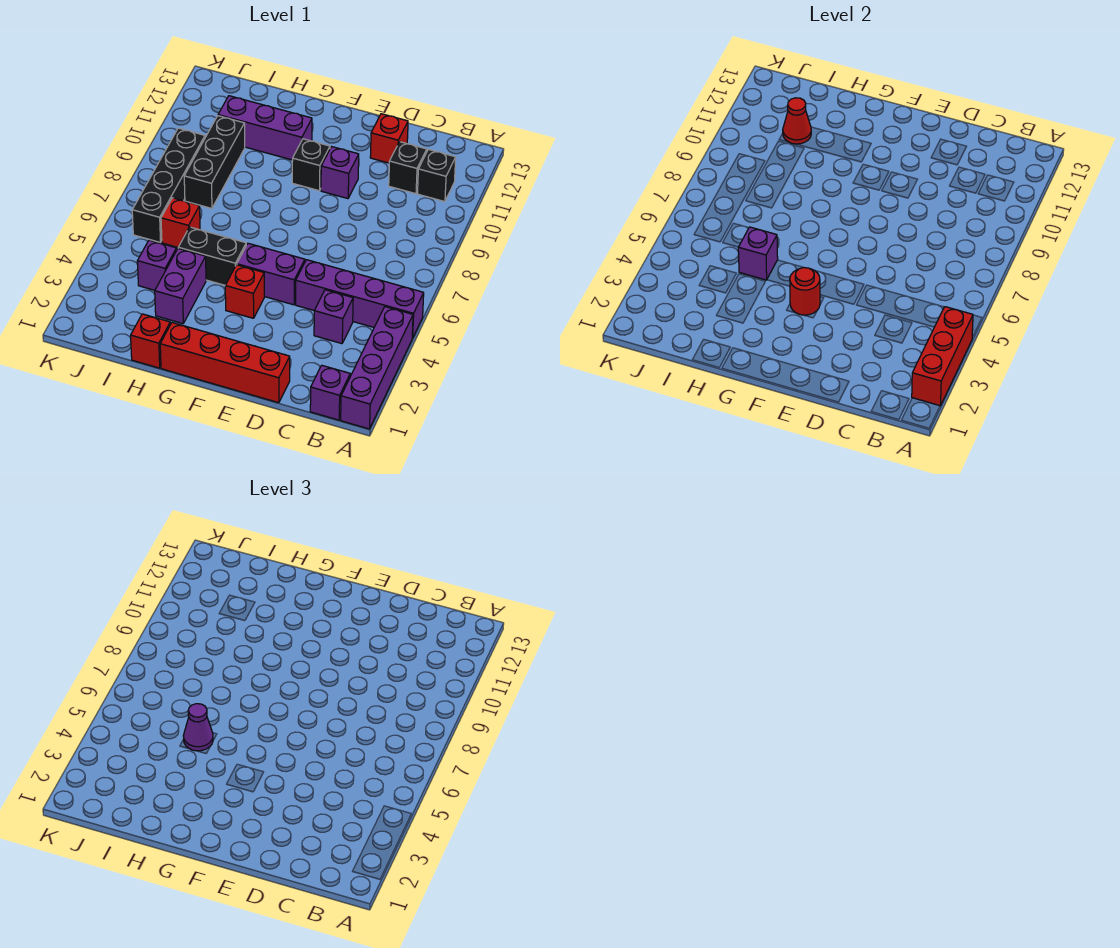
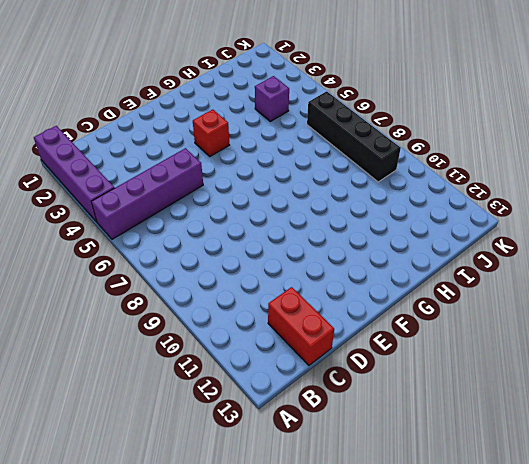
red 1x2 brick [268,287,334,365] -> none
none -> purple 1x1 brick [310,365,350,420]
none -> black 1x1 brick [418,149,456,202]
none -> purple 1x1 brick [314,290,353,344]

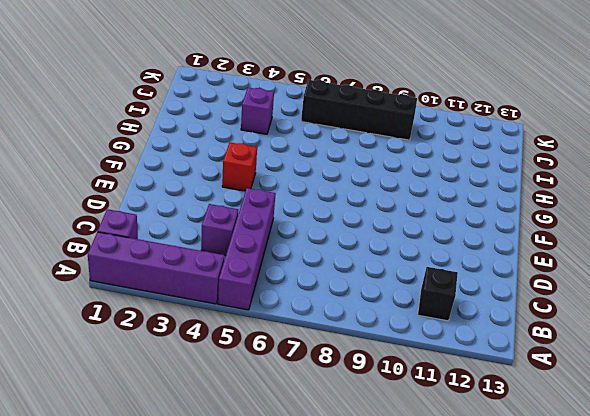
none -> black 1x1 brick [389,142,427,194]
none -> red 1x4 brick [160,323,290,403]
none -> red 1x1 brick [370,114,408,163]

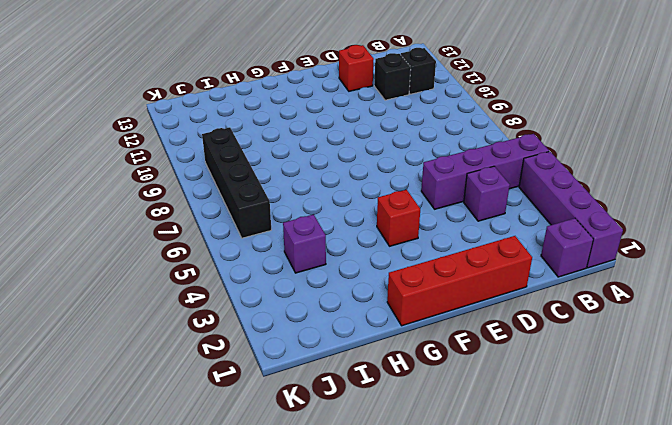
none -> purple 1x2 brick [237,243,305,305]
none -> purple 1x1 brick [321,147,359,199]
none -> black 1x1 brick [292,139,330,191]

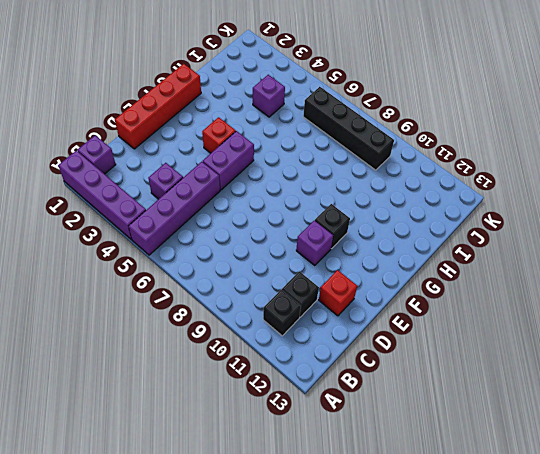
none -> black 1x2 brick [178,227,246,285]
none -> purple 1x3 brick [218,96,312,160]
none -> red 1x1 brick [131,314,170,368]

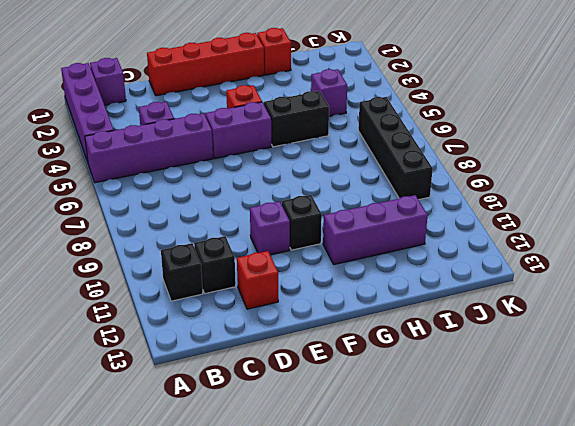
none -> purple 1x2 brick [155,248,206,324]
none -> red 1x1 brick [161,198,200,247]
none -> black 1x3 brick [184,116,245,208]

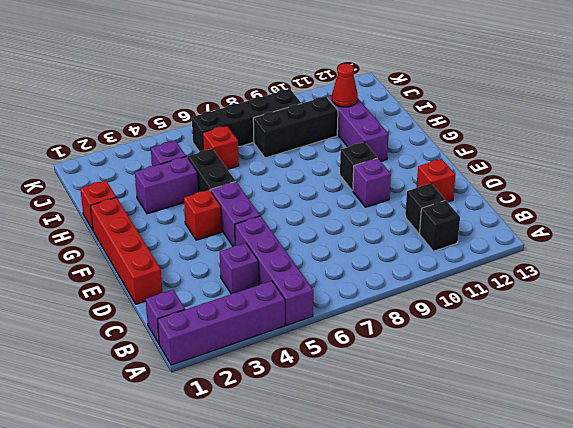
none -> red 1x3 brick [912,307,973,406]
none -> red 1x1 round brick [790,268,820,315]
none -> purple 1x1 brick [738,227,778,280]

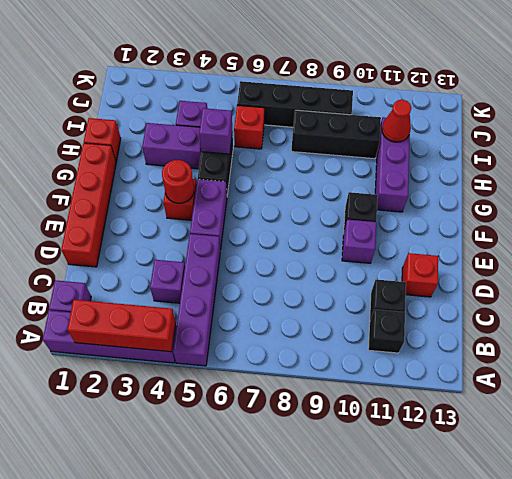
none -> purple 1x1 cone [183,704,213,751]

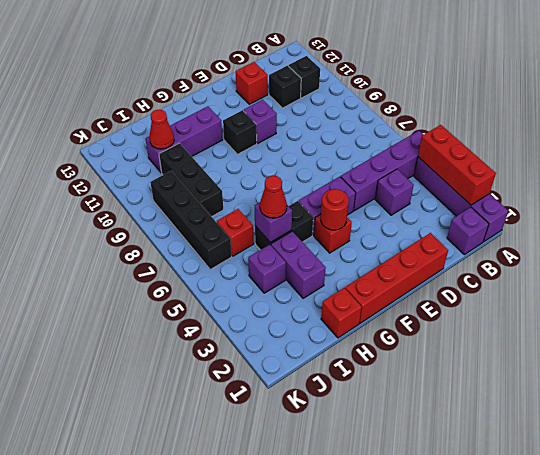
red 1x1 cone [260,176,287,218] -> purple 1x1 cone [183,704,213,751]

